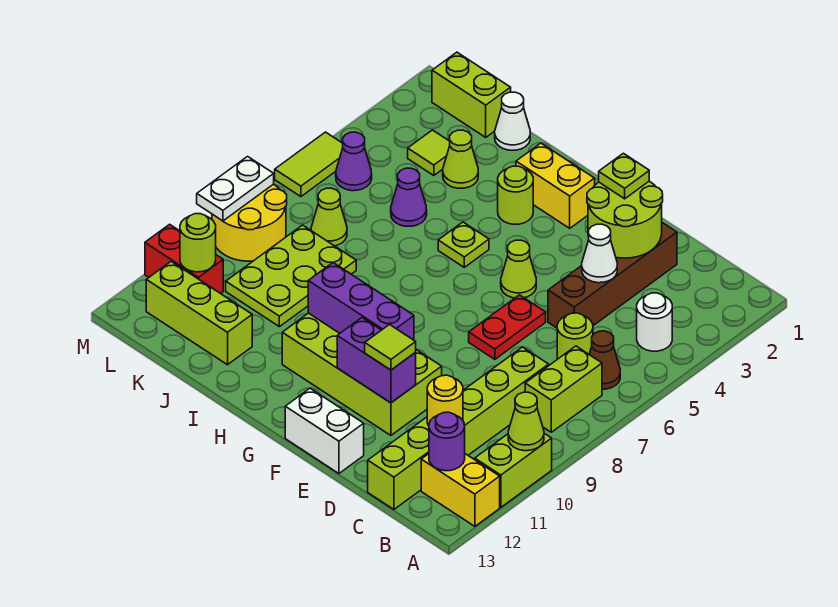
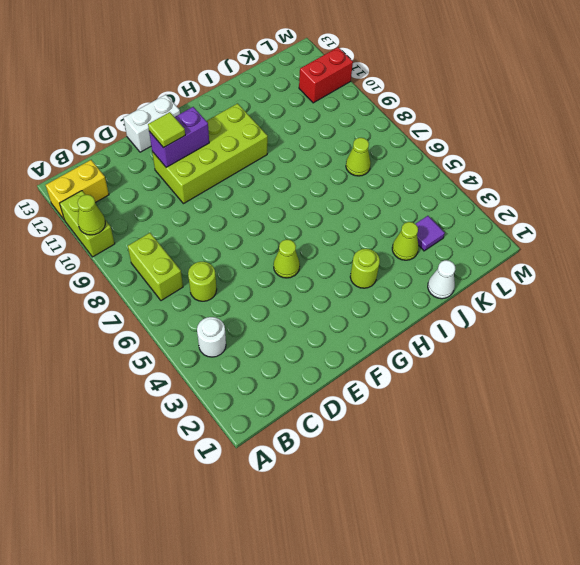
purple 1x1 tile [416,216,445,251] -> lime 1x1 tile [408,130,450,176]
none -> brown 1x1 cone [589,331,620,389]
none -> lime 1x6 brick [368,347,549,509]
none -> brown 1x4 brick [548,223,677,328]
none -> red 1x2 plate [469,295,546,359]

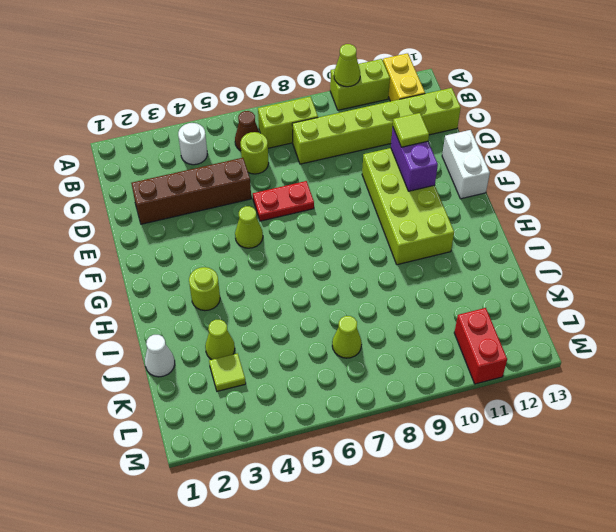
none -> yellow 1x2 brick [516,143,595,228]
none -> lime 1x1 plate [438,222,489,267]
none -> purple 1x1 cone [391,168,427,226]
none -> lime 2x3 plate [226,225,356,327]

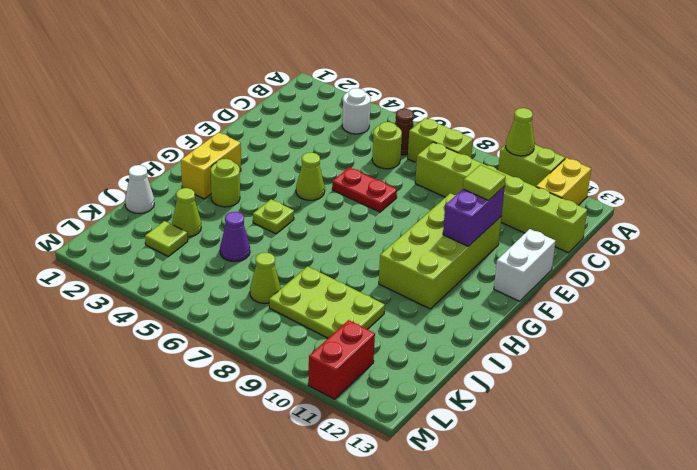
none -> brown 1x4 brick [548,223,677,328]
none -> lime 1x3 brick [146,262,252,365]
none -> lime 1x2 brick [432,52,511,137]
none -> purple 1x1 cone [336,132,372,191]

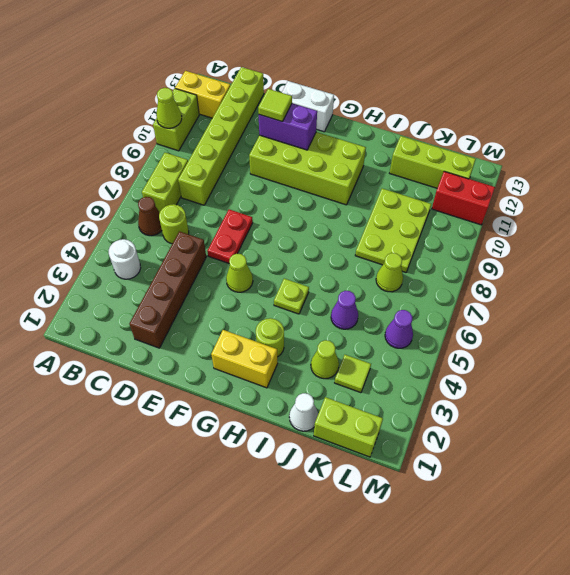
none -> yellow 2x2 round brick [212,184,287,261]
none -> lime 1x2 tile [275,132,343,197]
none -> purple 1x1 round brick [429,412,465,471]
none -> yellow 1x1 round brick [427,375,463,426]

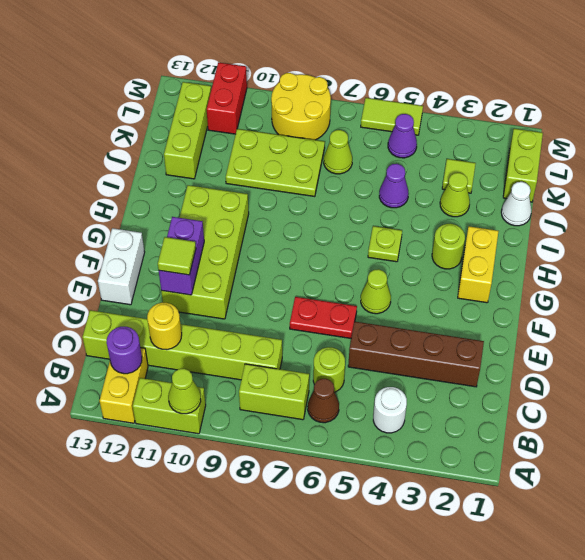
none -> lime 2x2 round brick [587,181,663,258]
none -> white 1x1 cone [582,224,617,283]
none -> purple 1x3 brick [308,263,414,340]
none -> lime 1x1 round brick [180,214,216,272]

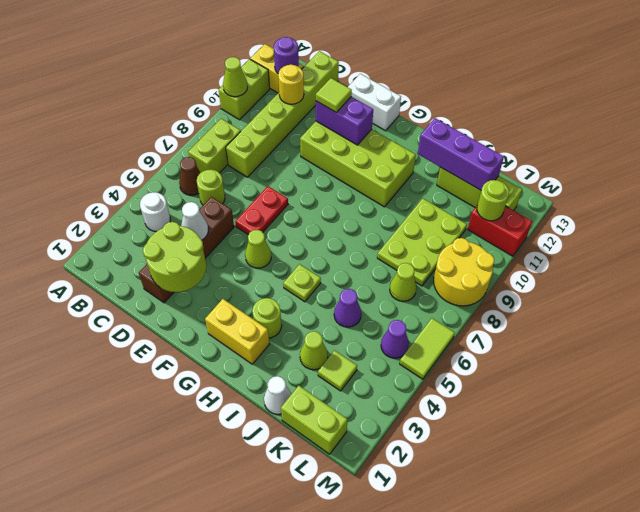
purple 1x3 brick [418,118,504,190] -> purple 1x3 brick moved to [308,263,414,340]
none -> white 1x2 plate [197,157,274,221]
none -> lime 1x1 plate [599,153,649,199]

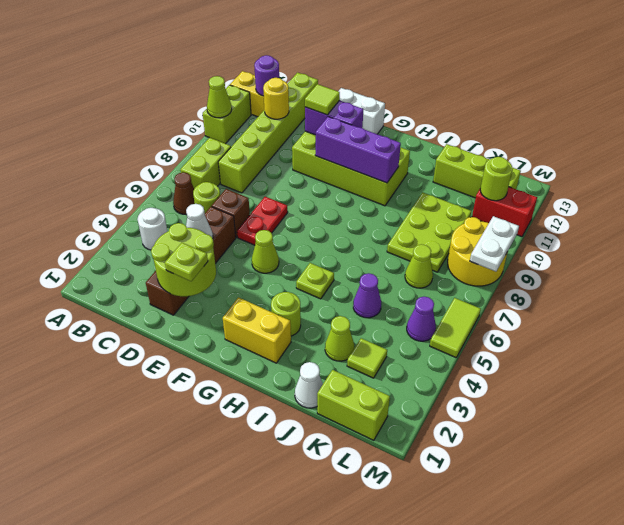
brown 1x1 brick [212,189,250,237] -> none

